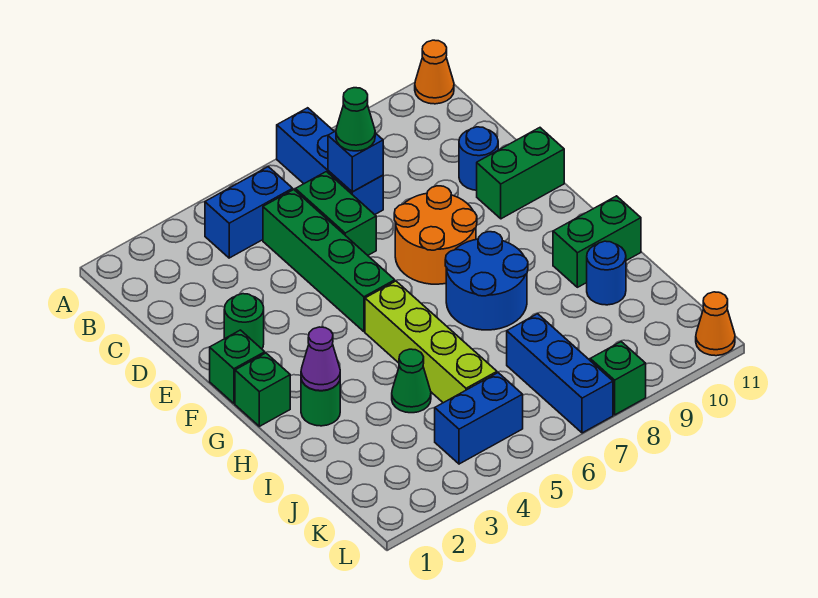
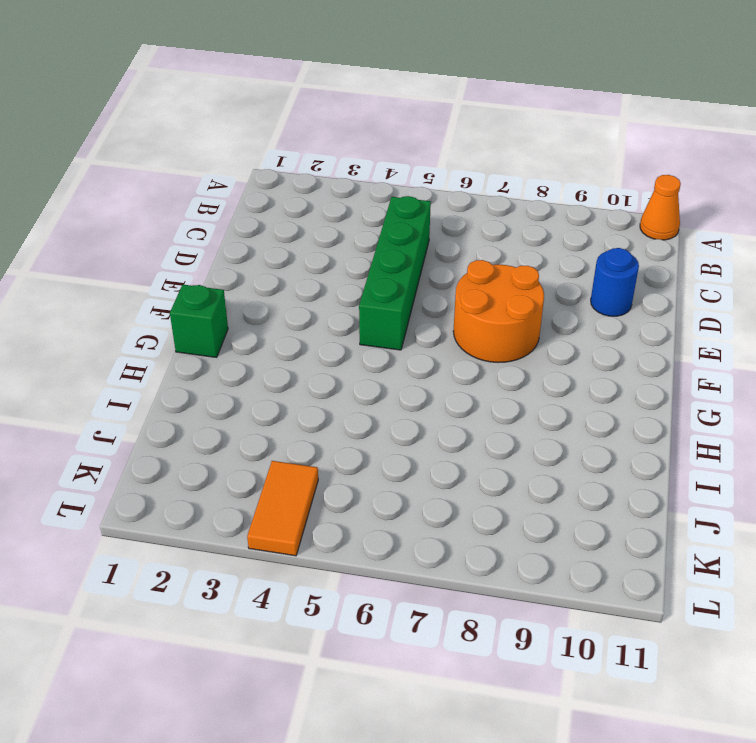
orange 1x2 tile [247,461,318,556] -> blue 1x2 brick [435,373,523,464]
none -> blue 1x3 brick [277,108,383,215]
none -> blue 1x2 brick [205,167,293,258]
none -> green 1x2 brick [295,172,376,255]

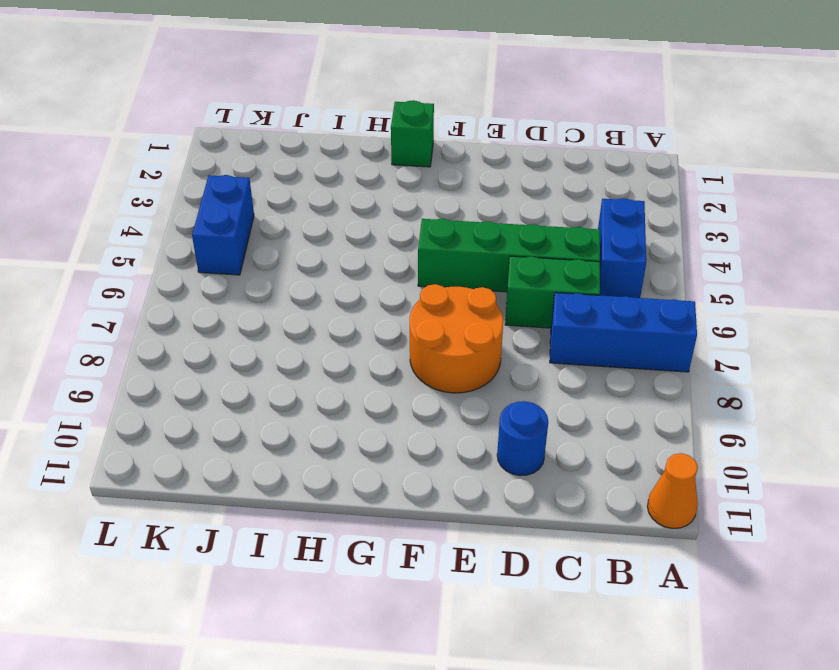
none -> green 1x1 round brick [224,294,264,349]
none -> green 1x2 brick [477,128,564,219]
none -> green 1x1 brick [210,330,265,403]

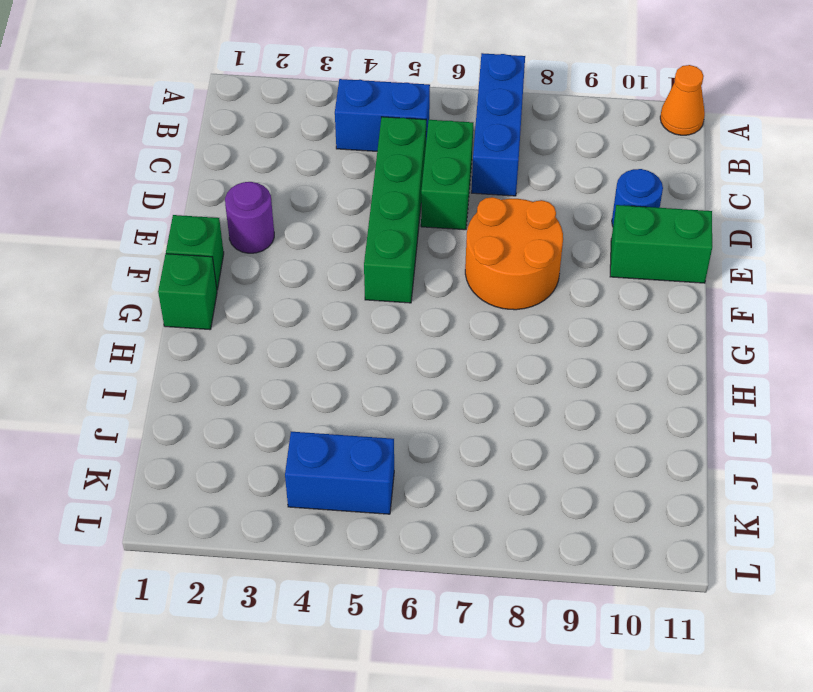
purple 1x1 round brick [225,182,274,253] -> green 1x1 round brick [224,294,264,349]
none -> lime 1x4 brick [365,281,497,403]
none -> blue 2x2 round brick [445,232,528,330]
none -> green 1x1 round brick [301,379,340,426]

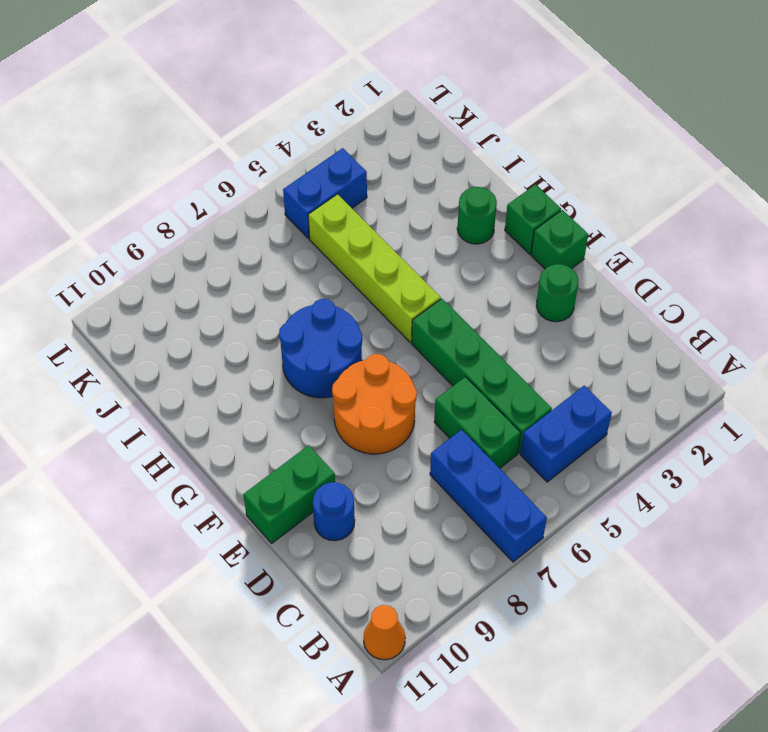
none -> green 1x2 brick [553,196,641,287]
none -> green 1x1 cone [392,349,431,413]
none -> blue 1x1 round brick [587,241,626,305]

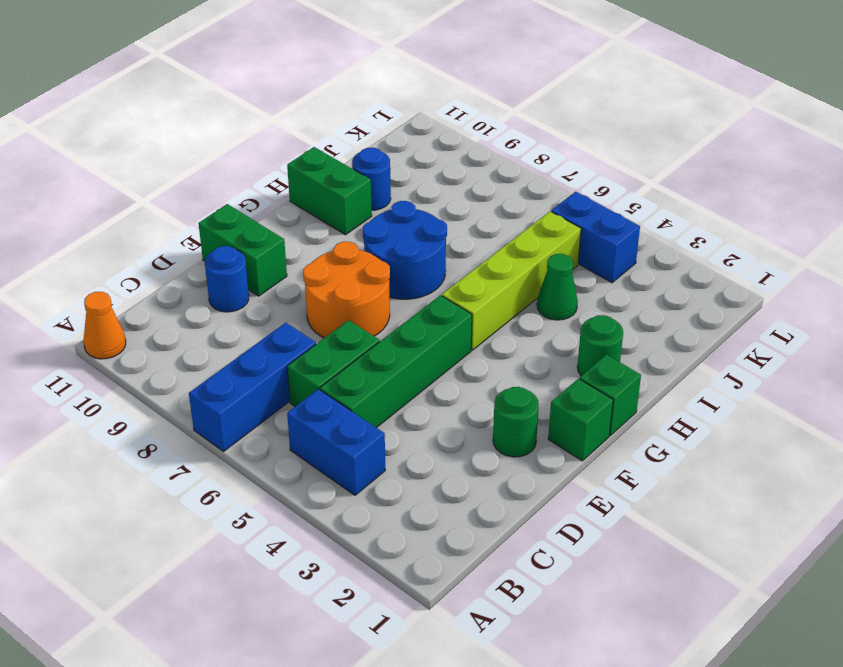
none -> blue 1x3 brick [507,314,613,433]
none -> green 1x1 brick [590,342,646,415]
none -> orange 1x1 cone [696,292,735,356]

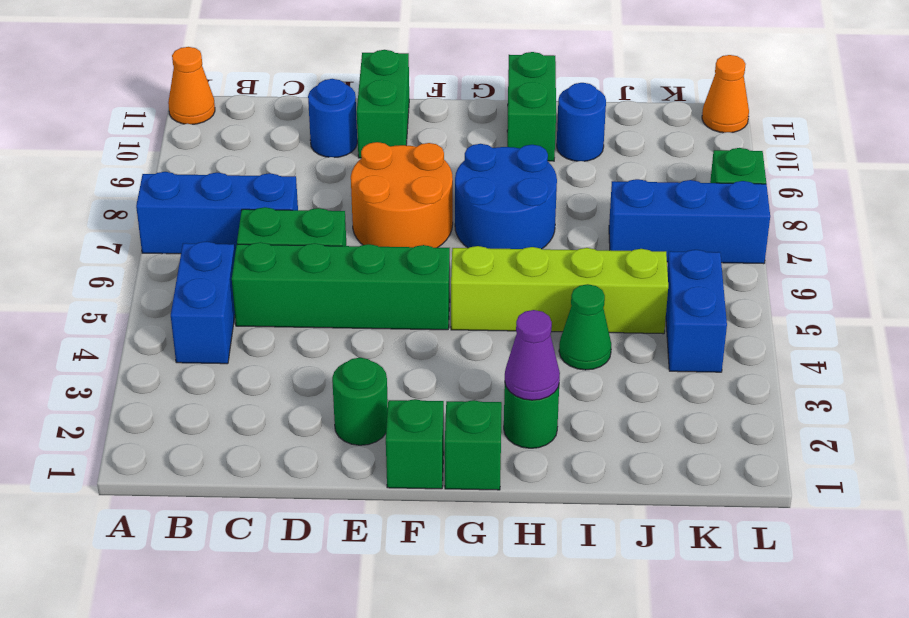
none -> blue 1x1 brick [328,131,383,192]
none -> green 1x1 cone [336,88,375,151]

